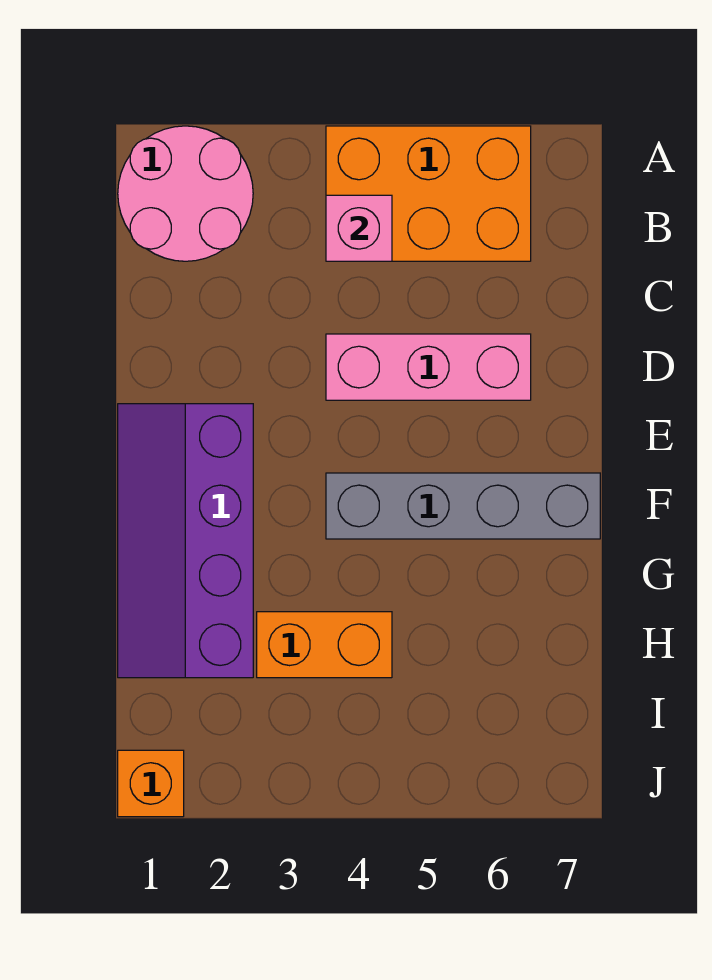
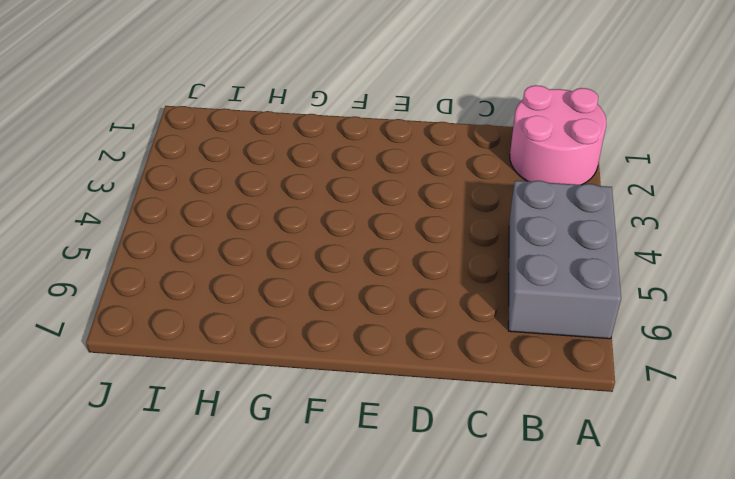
grey 2x3 brick [508,181,621,339] -> orange 2x3 brick [326,126,531,261]
none -> pink 1x3 brick [326,334,531,400]
none -> purple 2x4 slope [118,404,253,678]

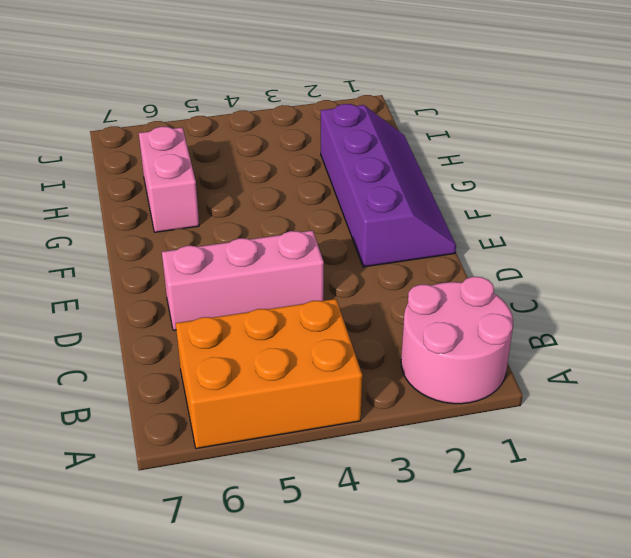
pink 1x2 brick [139,127,199,232] -> none
none -> grey 1x4 brick [326,473,600,539]
none -> orange 1x2 brick [257,612,392,678]

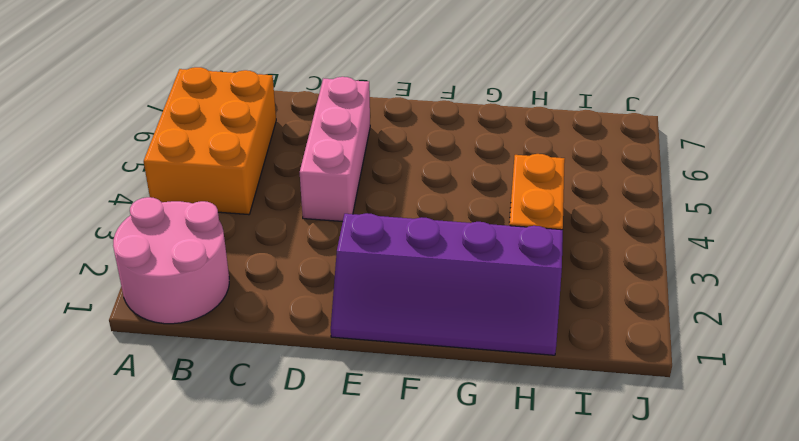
none -> grey 1x4 brick [326,473,600,539]
none -> orange 1x1 brick [118,750,184,817]

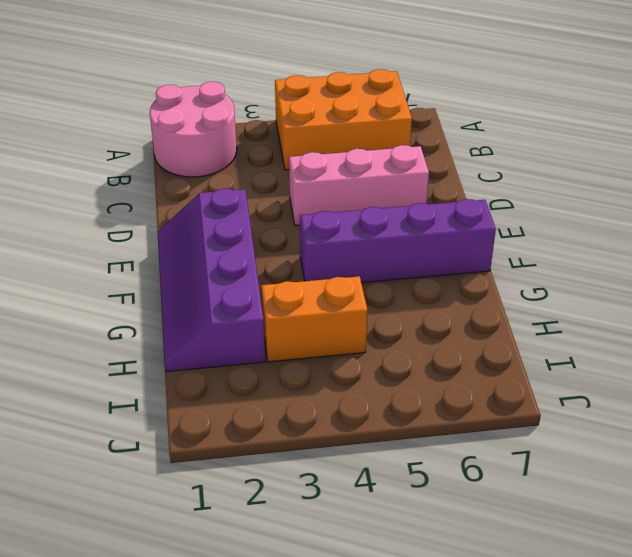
purple 1x4 brick [300,199,496,283] -> grey 1x4 brick [326,473,600,539]
none -> orange 1x1 brick [118,750,184,817]
none -> pink 1x1 brick [326,195,392,261]

